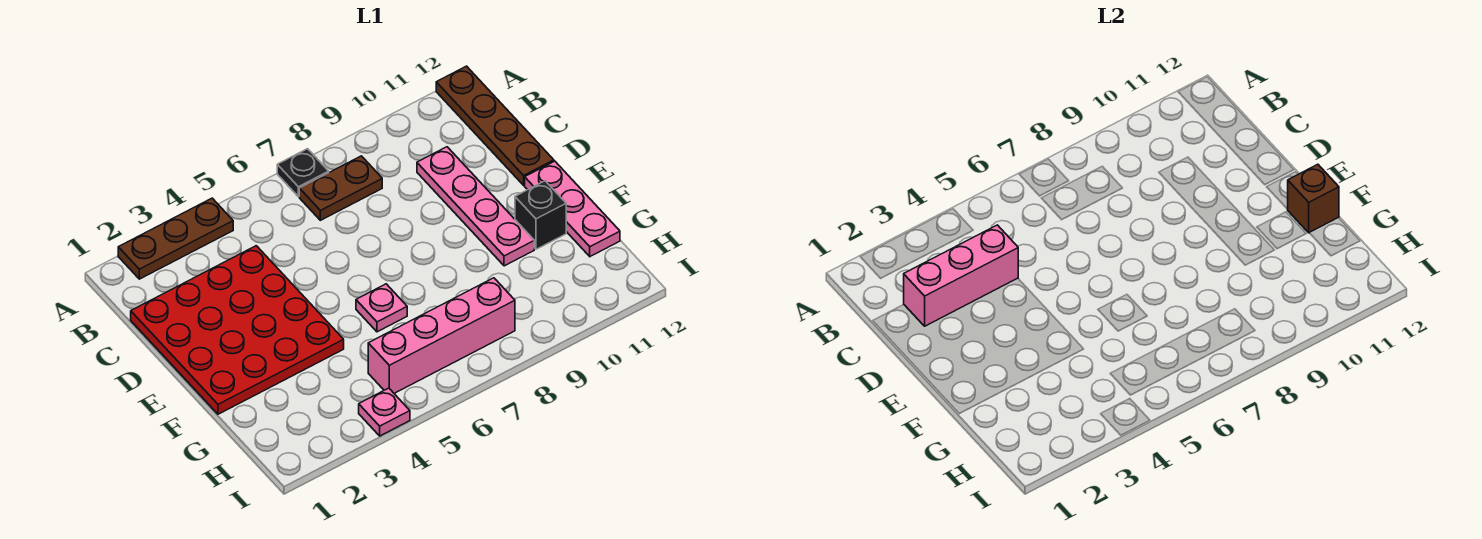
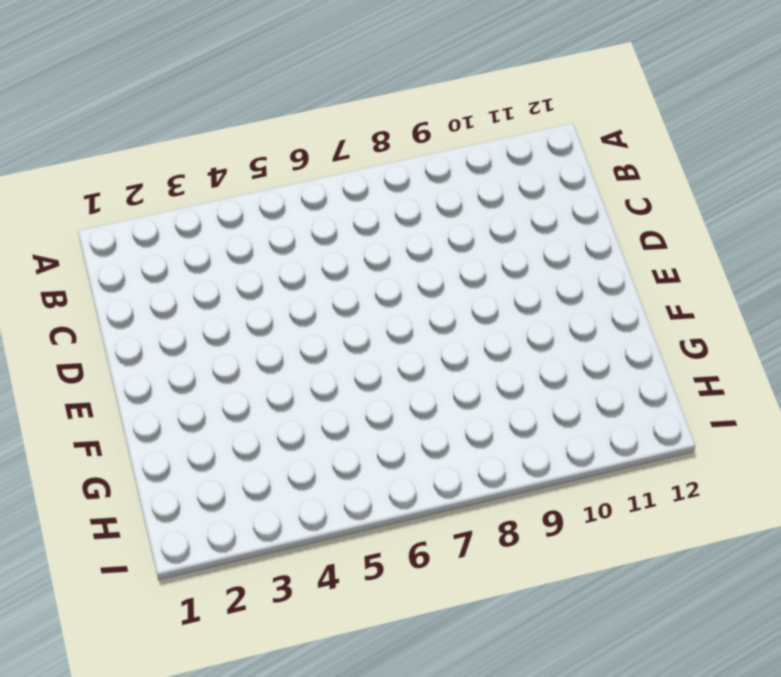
none -> brown 1x3 plate [118,198,233,279]
none -> black 1x1 plate [277,149,329,197]
none -> brown 1x4 plate [436,66,554,185]

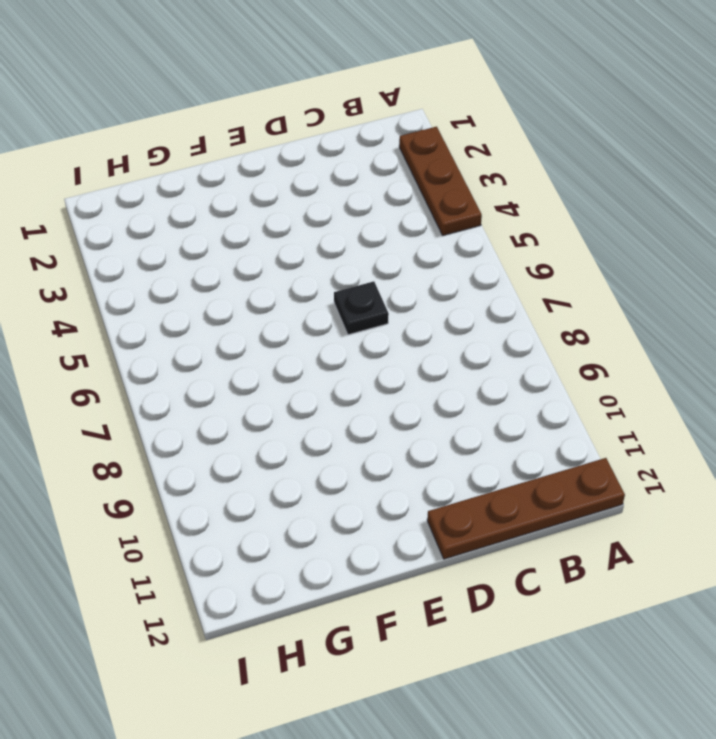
black 1x1 plate [334,281,389,335] -> black 1x1 plate moved to [277,149,329,197]
none -> brown 1x2 plate [299,156,382,220]
none -> red 4x4 plate [131,246,344,414]
none -> pink 1x4 plate [417,147,534,266]

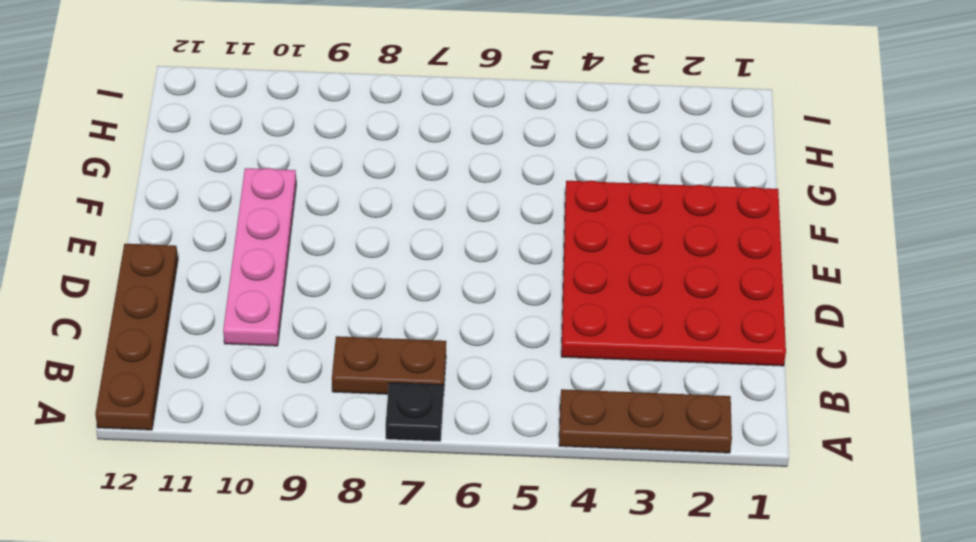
none -> pink 1x3 plate [525,161,620,256]
none -> pink 1x1 plate [356,284,407,332]
none -> black 1x1 brick [515,181,566,249]

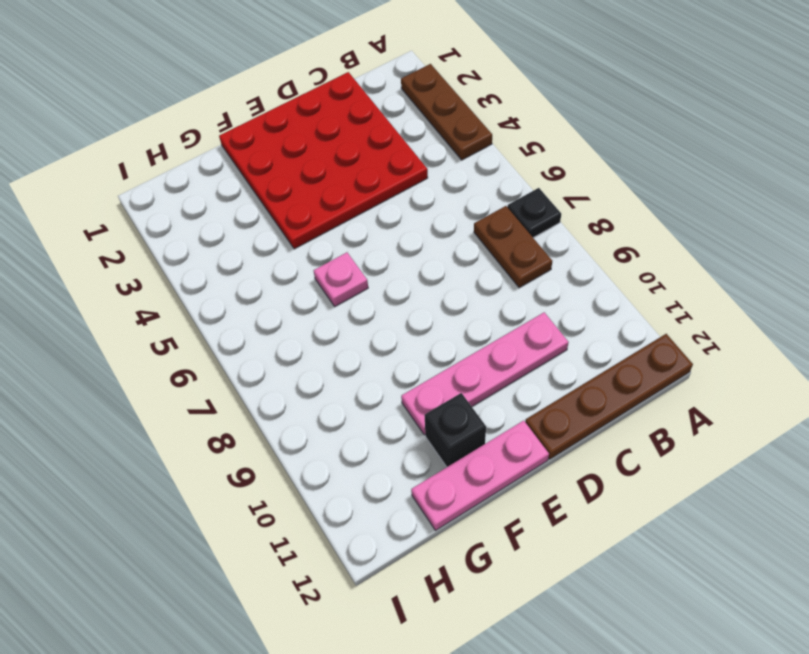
none -> pink 1x4 brick [368,278,515,393]
none -> pink 1x1 plate [359,388,410,436]
none -> pink 1x3 brick [904,225,1018,326]

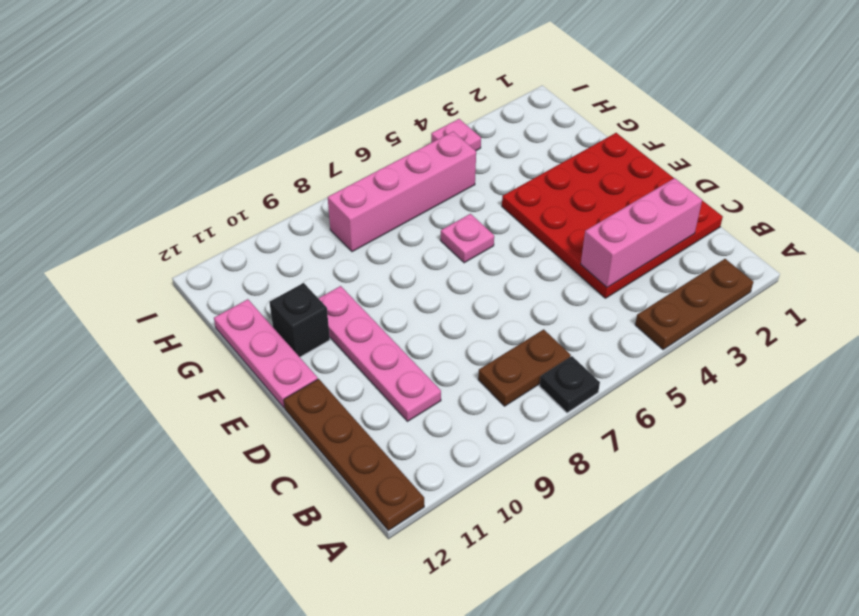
none -> brown 1x1 brick [1288,164,1339,233]

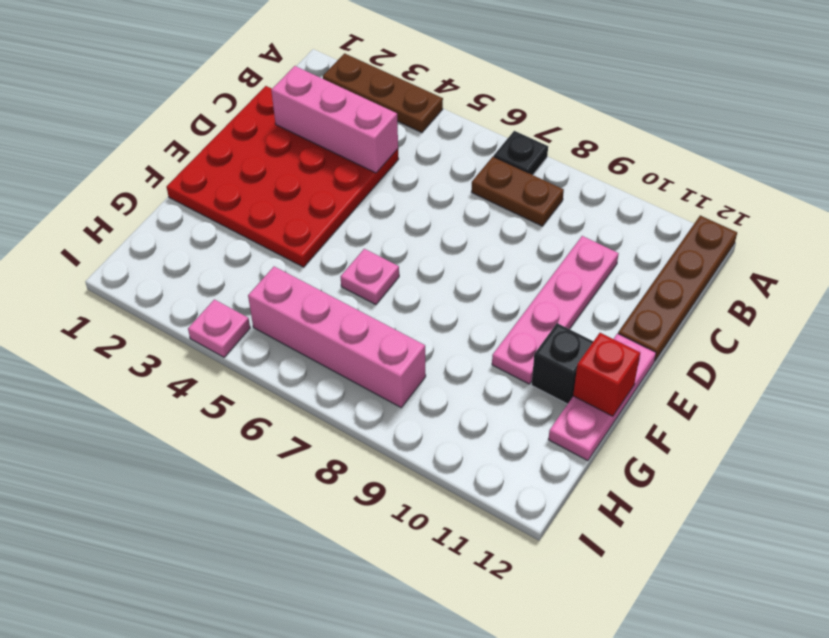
red 1x1 brick [573,333,640,416] -> brown 1x1 brick [1288,164,1339,233]

